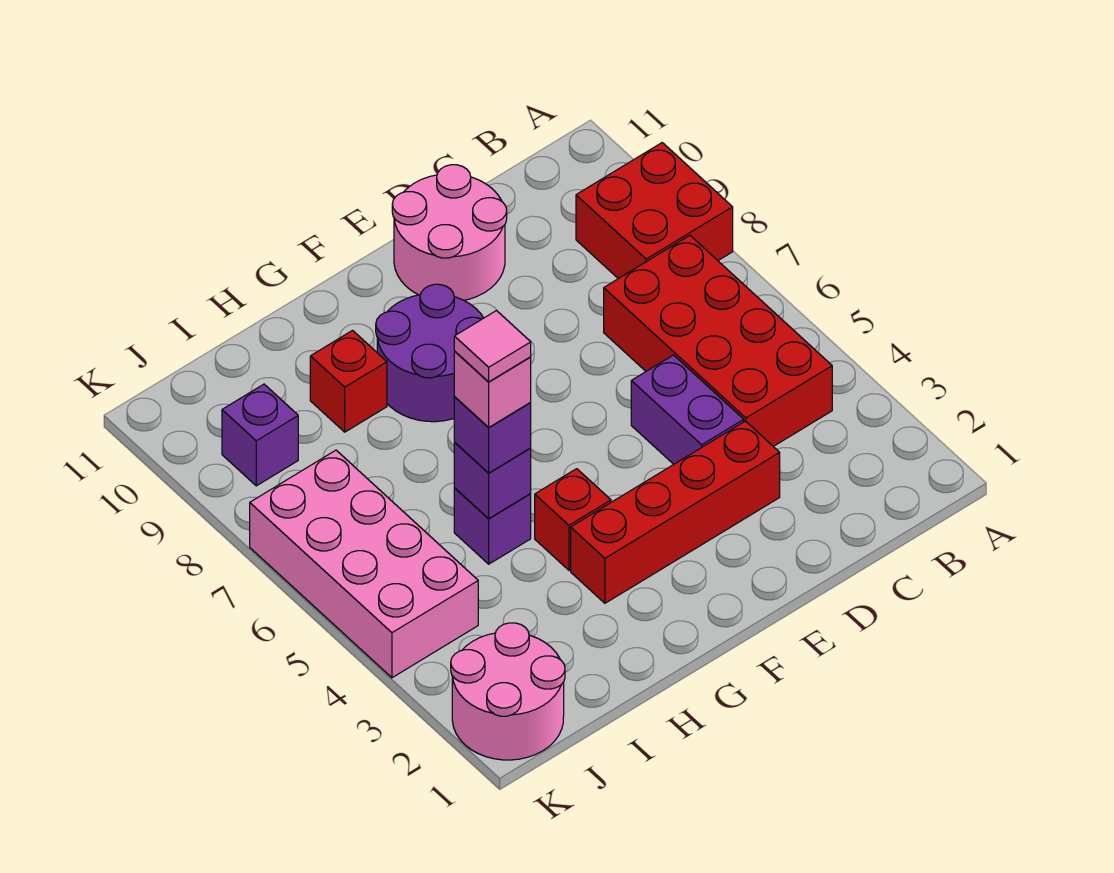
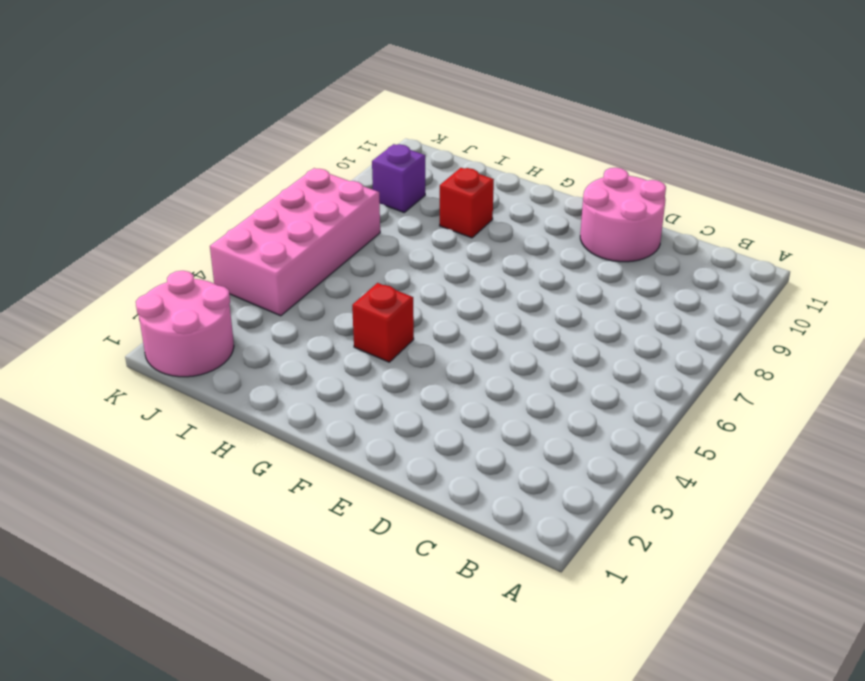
none -> red 2x2 brick [576,143,733,279]
none -> red 2x4 brick [604,236,832,446]
none -> red 1x4 brick [571,421,780,603]

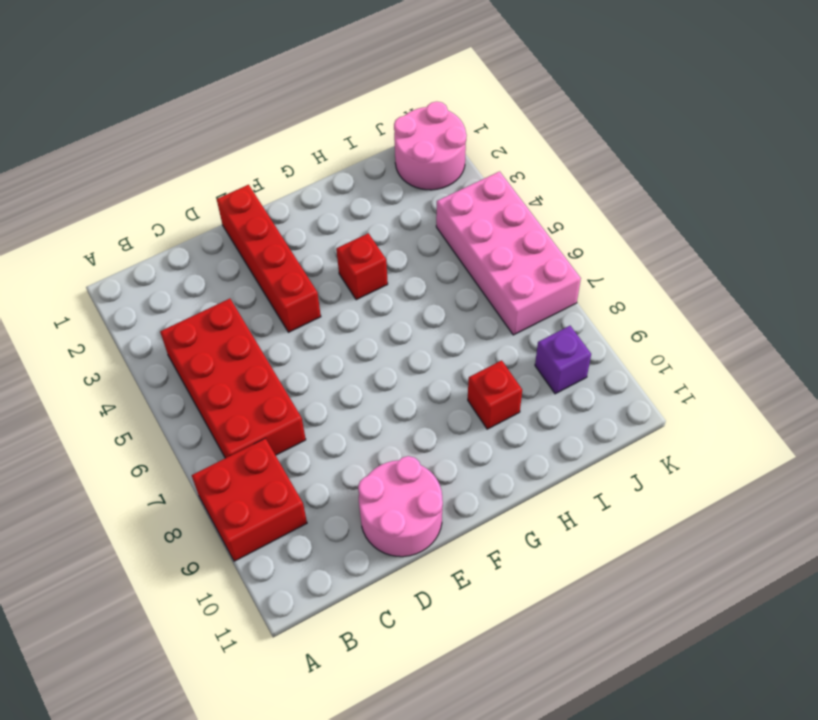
red 1x4 brick [217,185,321,332] -> red 1x4 brick turned to [571,421,780,603]
none -> purple 1x2 brick [631,355,744,464]
none -> purple 2x2 round brick [376,284,483,422]
none -> purple 1x1 brick [454,488,531,564]

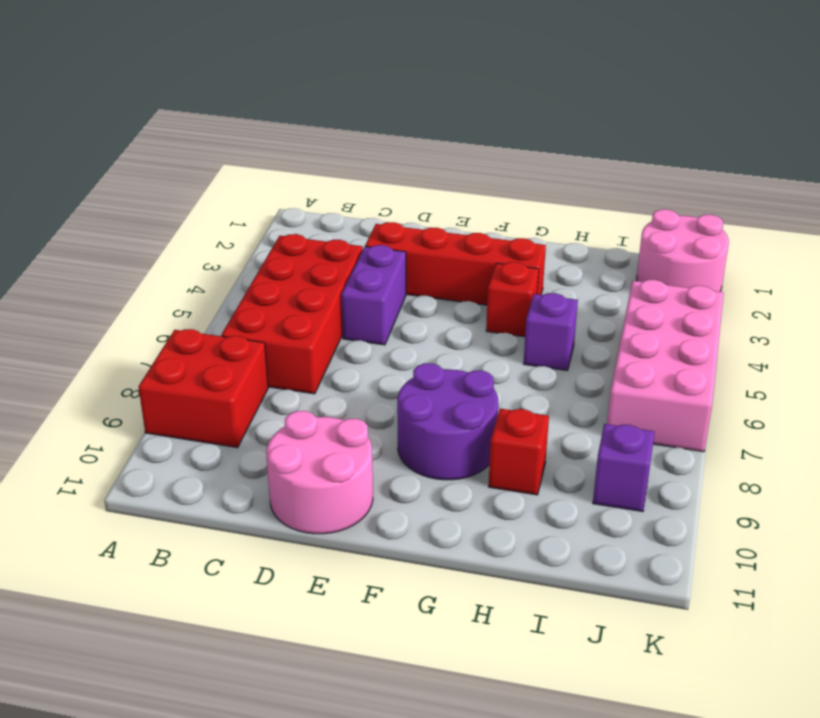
none -> purple 1x1 brick [454,443,531,518]
none -> purple 1x1 brick [454,397,531,473]
none -> pink 1x1 brick [454,351,531,428]

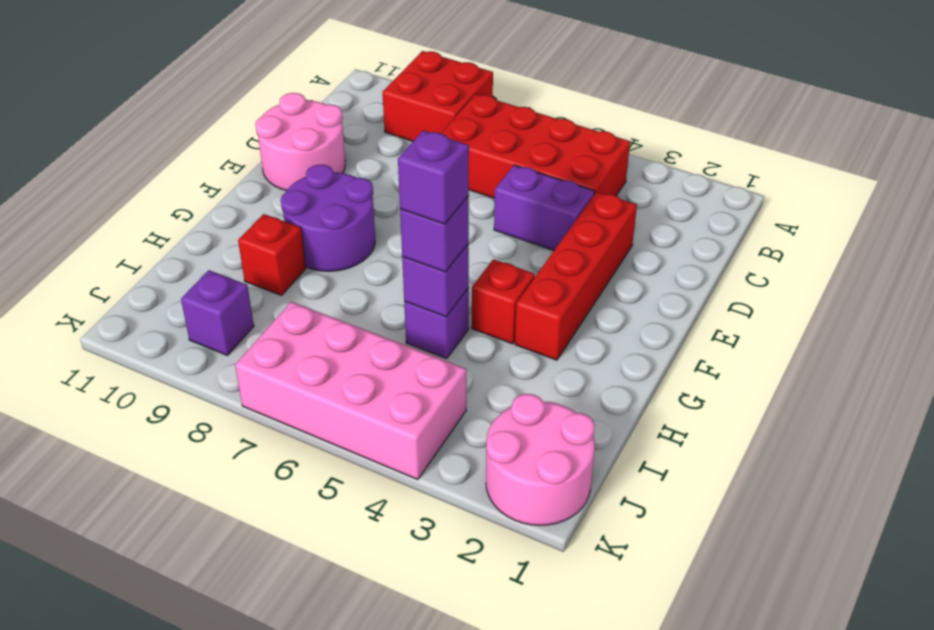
purple 1x1 brick [398,130,469,224] -> pink 1x1 brick [454,351,531,428]
none -> pink 1x1 tile [454,310,531,382]

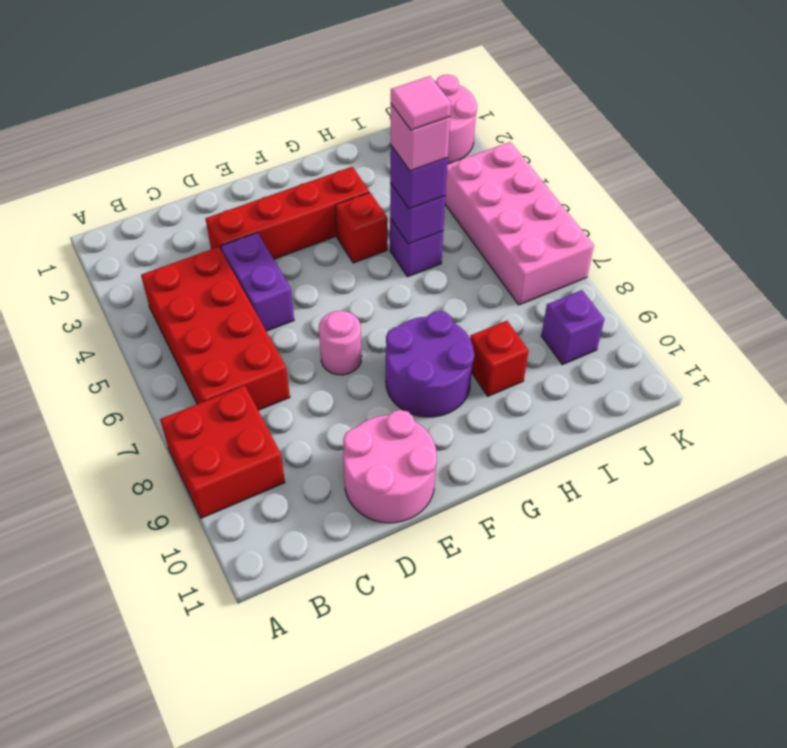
pink 1x1 round brick [319,311,362,375] -> none

